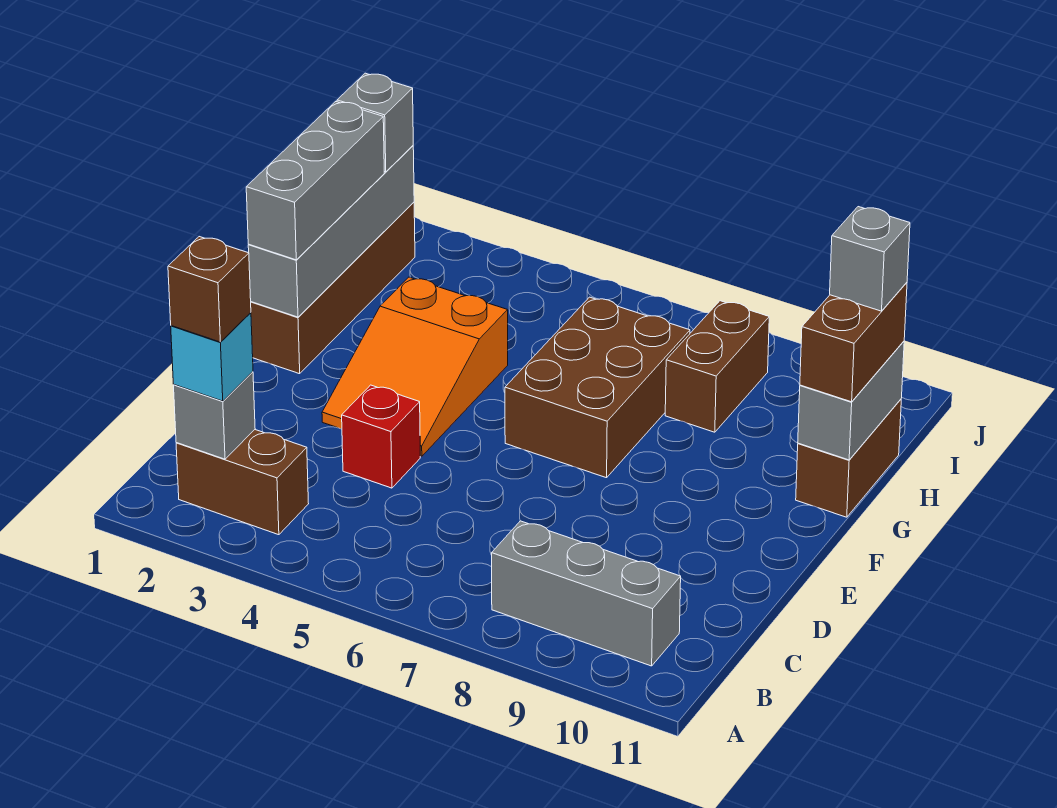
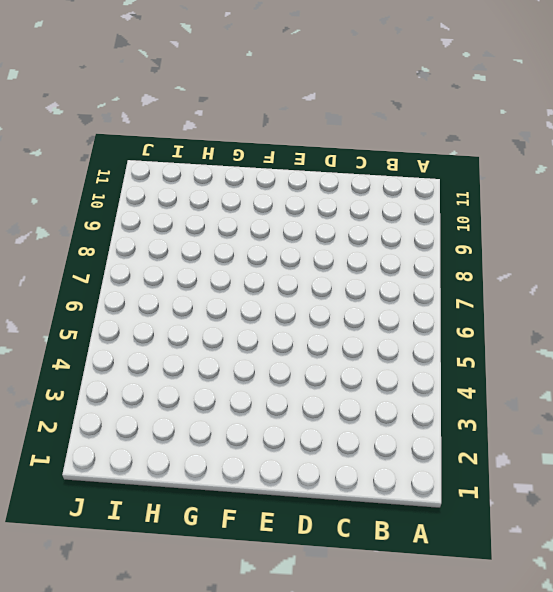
none -> brown 1x2 brick [176,430,309,535]
none -> grey 1x3 brick [492,521,681,666]
none -> red 1x1 brick [342,385,420,488]

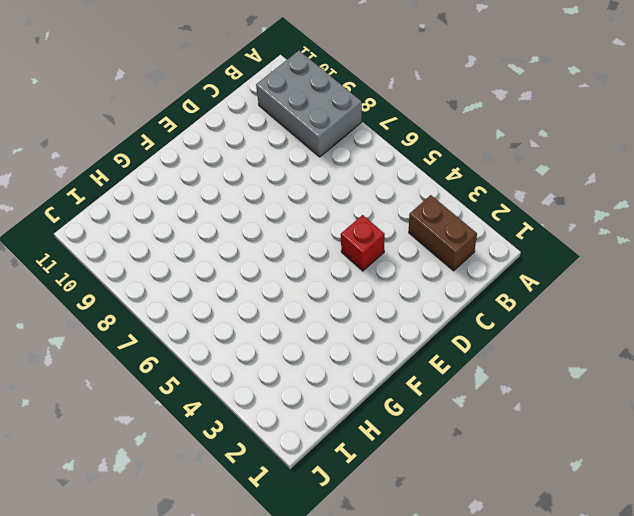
grey 2x3 brick [256,51,362,157] -> grey 1x3 brick [492,521,681,666]
none -> orange 2x3 slope [322,277,508,456]
none -> brown 1x4 brick [251,202,415,374]
none -> brown 2x3 brick [505,297,690,478]

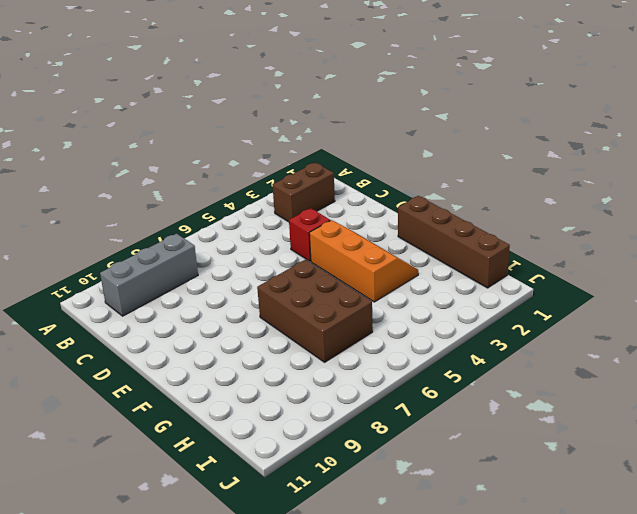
orange 2x3 slope [309,220,418,302] -> orange 2x3 slope turned to [322,277,508,456]
none -> brown 1x2 brick [796,399,901,517]
none -> brown 1x2 brick [665,301,769,432]
none -> grey 1x1 brick [174,372,255,459]

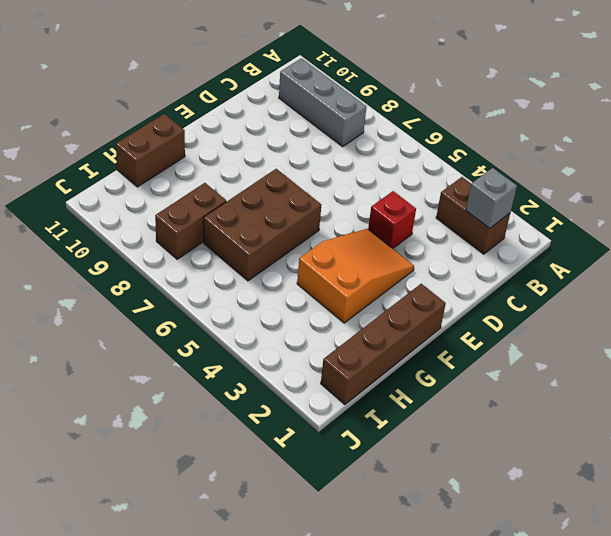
none -> grey 1x4 brick [248,146,414,317]
none -> grey 1x2 brick [798,341,904,460]
none -> cyan 1x1 brick [171,313,253,401]

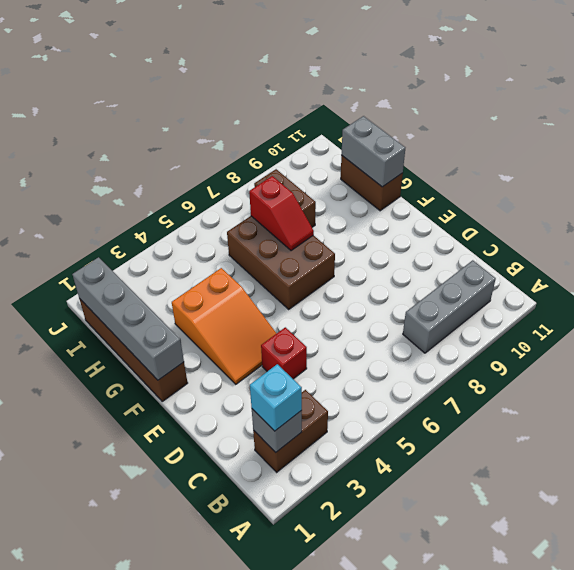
red 1x2 slope [249,176,314,251] -> none
none -> grey 1x3 brick [246,102,384,260]
none -> brown 1x2 brick [800,282,907,402]
none -> grey 1x1 brick [337,73,413,172]

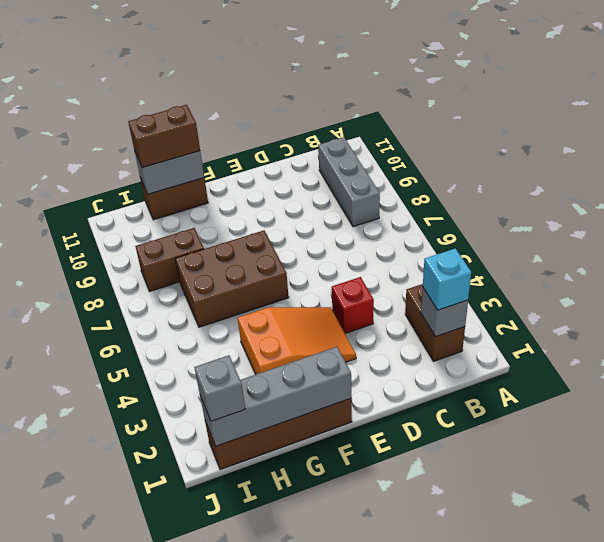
none -> grey 1x3 brick [246,102,384,260]
none -> brown 1x1 brick [168,237,251,342]
none -> grey 1x1 brick [830,207,910,311]

